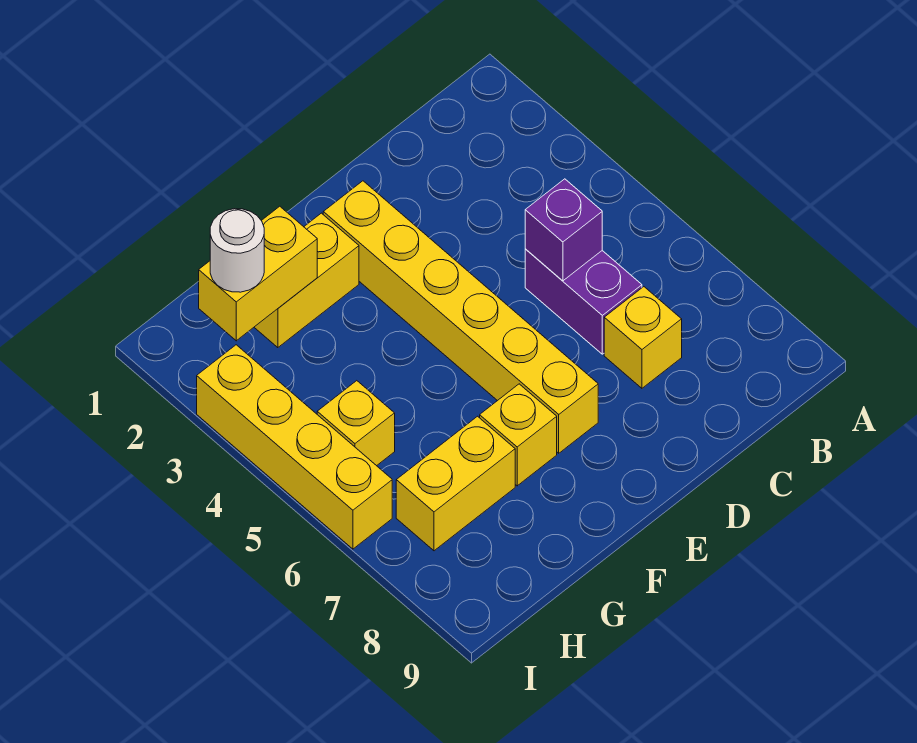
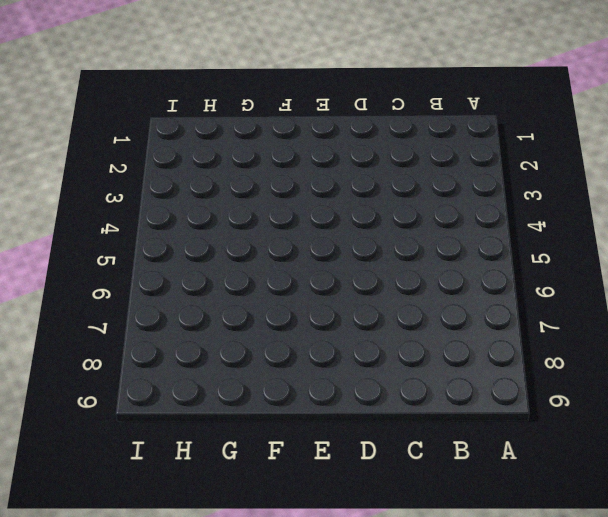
none -> purple 1x2 brick [525,249,642,354]
none -> yellow 1x1 brick [604,287,682,388]

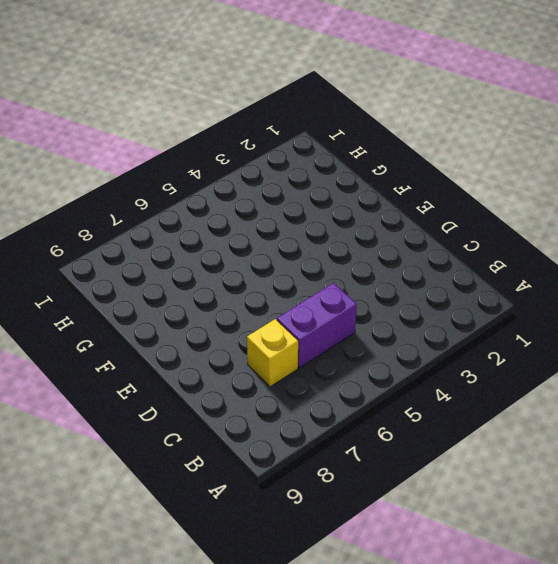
none -> yellow 1x6 brick [323,181,598,453]
none -> yellow 1x2 brick [254,213,359,348]

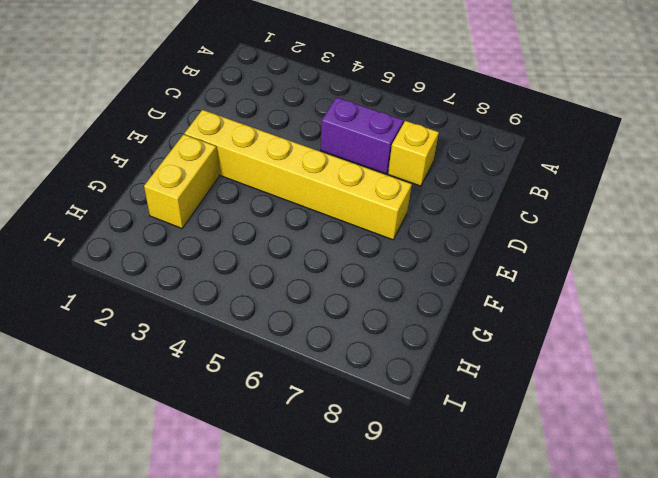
none -> yellow 1x1 brick [480,384,557,486]
none -> yellow 1x2 brick [396,416,515,551]

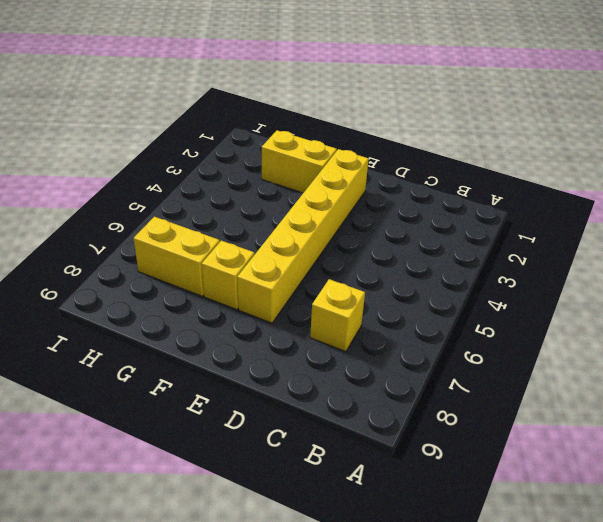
none -> purple 1x2 brick [525,249,642,354]
none -> yellow 1x1 brick [317,381,395,466]

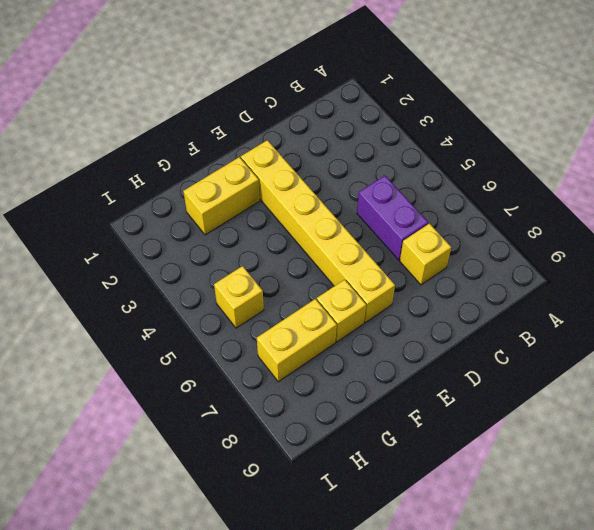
none -> yellow 1x4 brick [197,345,392,549]
none -> purple 1x1 brick [525,179,602,281]

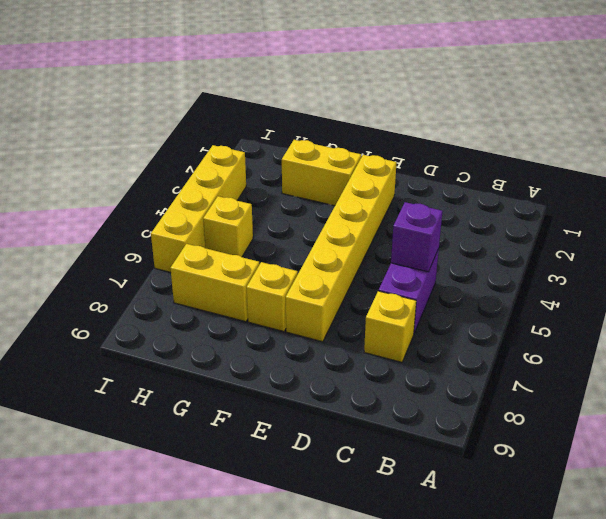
none -> yellow 1x2 brick [199,206,317,341]
none -> white 1x1 round brick [210,209,264,292]

